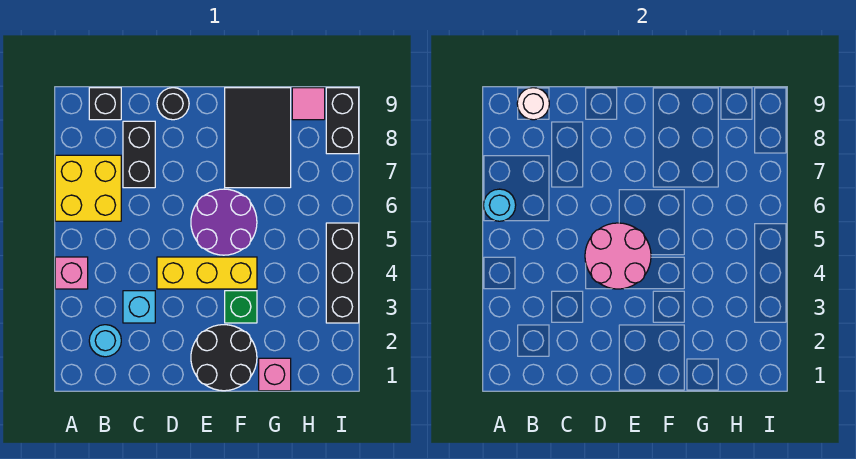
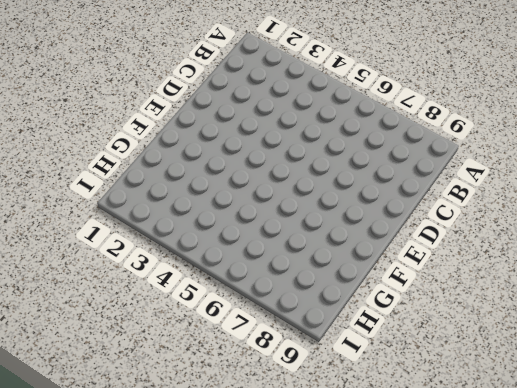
none -> pink 1x1 brick [55,257,88,289]
none -> yellow 2x2 brick [55,155,121,221]
none -> cyan 1x1 round brick [89,325,121,357]

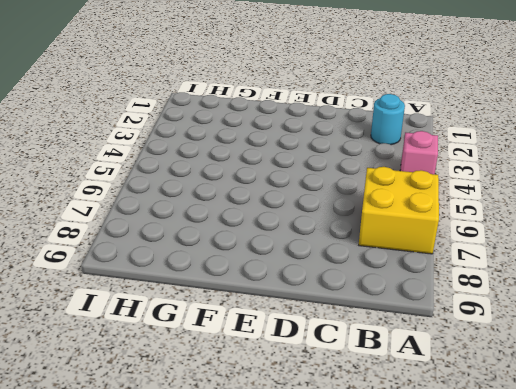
none -> black 1x1 brick [89,88,121,120]
none -> cyan 1x1 brick [123,291,155,323]
none -> black 1x2 brick [123,121,155,188]

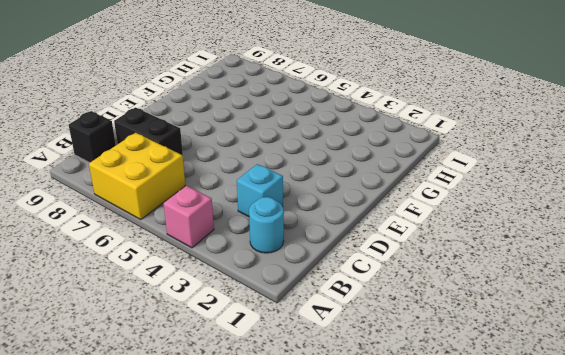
none -> yellow 1x3 brick [157,257,257,289]
none -> black 1x1 round brick [157,88,189,120]
none -> black 2x2 round brick [191,325,257,391]

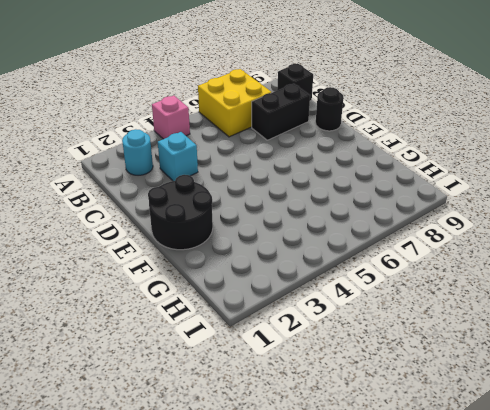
none -> yellow 1x3 brick [157,257,257,289]
none -> purple 2x2 round brick [191,189,257,255]
none -> green 1x1 brick [225,291,257,323]

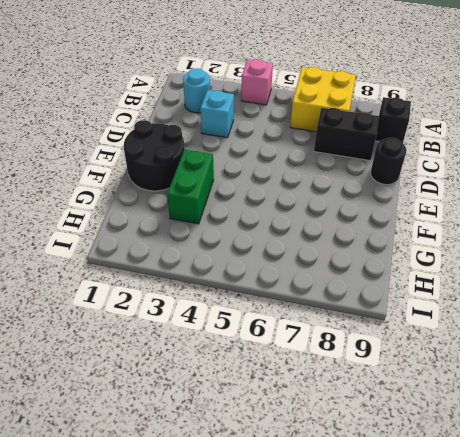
green 1x2 brick [167,149,214,224] -> green 1x1 brick [225,291,257,323]
none -> yellow 1x3 brick [157,257,257,289]
none -> purple 2x2 round brick [191,189,257,255]
none -> black 2x3 tile [225,88,291,188]

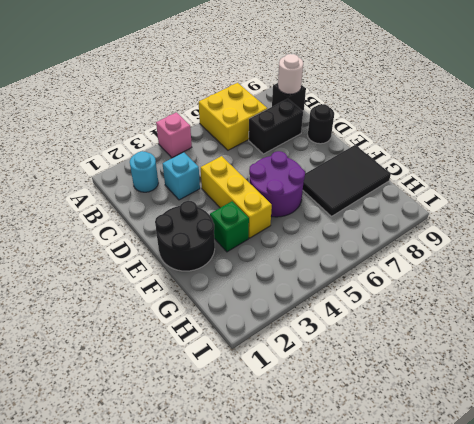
none -> pink 1x1 brick [259,358,291,391]
none -> pink 1x1 tile [292,88,325,120]
none -> black 1x3 brick [326,223,359,323]

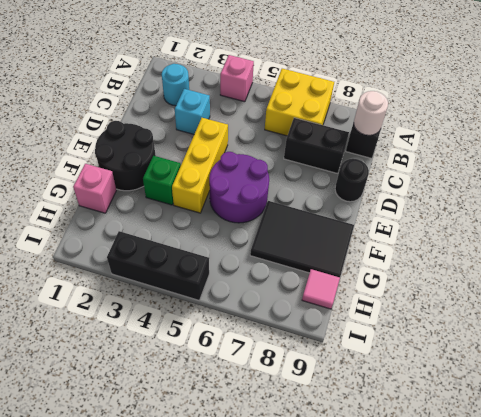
none -> black 1x2 brick [326,88,359,154]
none -> cyan 1x1 round brick [483,189,516,221]
none -> pink 2x2 round brick [585,223,651,289]

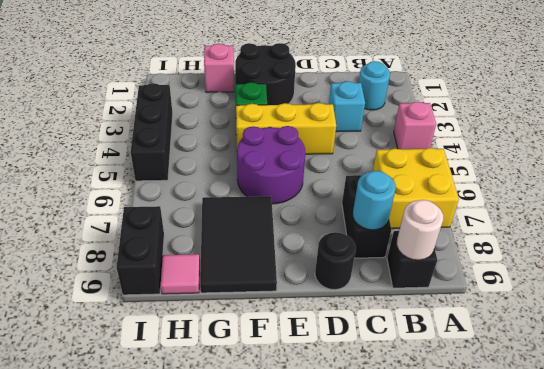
cyan 1x1 round brick [353,171,396,230] -> cyan 1x1 round brick moved to [483,189,516,221]
none -> pink 2x2 round brick [585,223,651,289]

